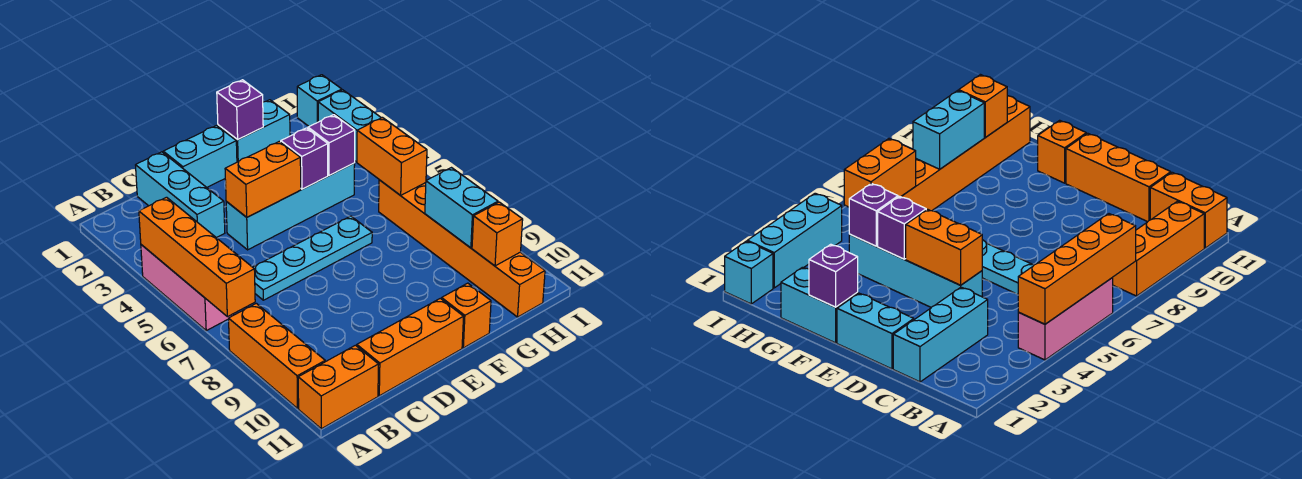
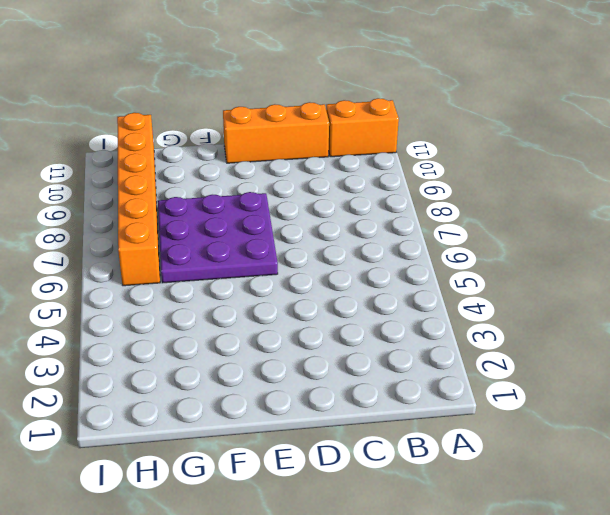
purple 3x3 plate [158,192,278,283] -> cyan 1x4 plate [253,216,372,300]
none -> pink 1x3 brick [141,245,234,331]
none -> orange 1x3 brick [229,303,325,408]
none -> cyan 1x3 brick [136,152,225,238]

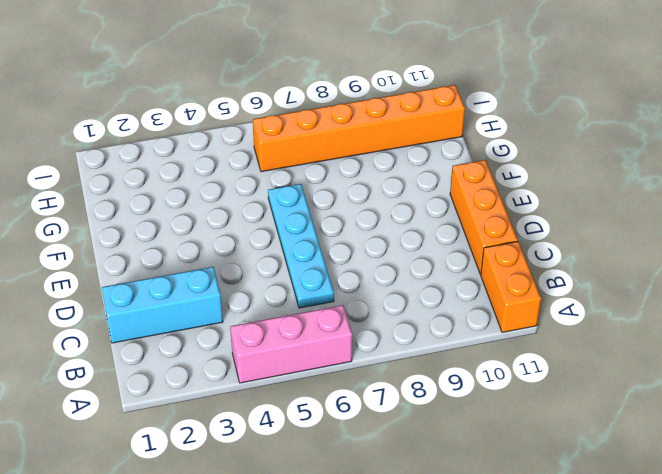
none -> orange 1x3 brick [229,303,325,408]
none -> cyan 1x2 brick [163,126,237,187]
none -> cyan 1x4 brick [226,163,355,250]

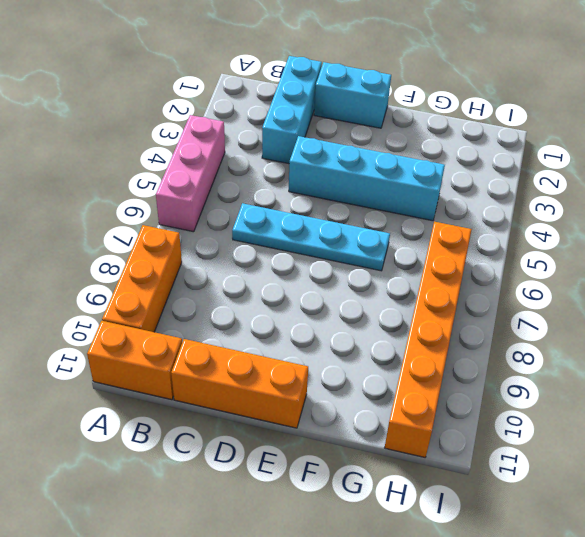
none -> cyan 1x2 brick [218,100,290,162]
none -> orange 1x1 brick [442,283,491,348]
none -> cyan 1x1 brick [297,75,342,126]

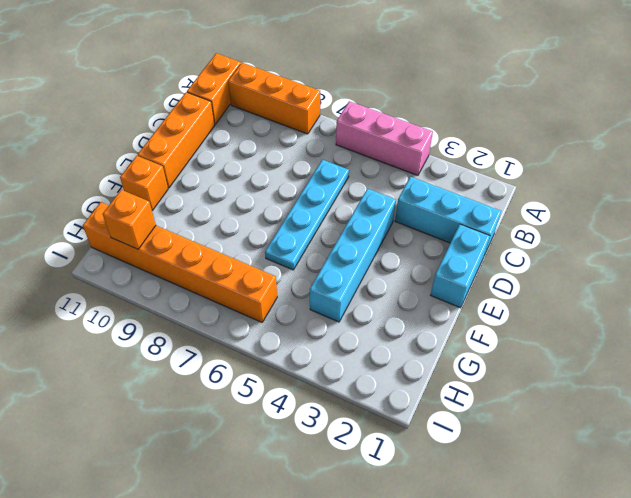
none -> cyan 1x2 brick [218,100,290,162]
none -> cyan 1x1 brick [297,75,342,126]
none -> cyan 1x3 brick [318,90,381,162]

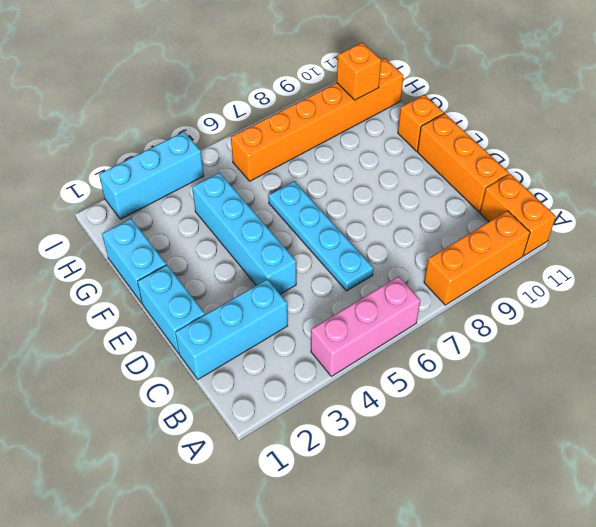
none -> cyan 1x1 brick [297,75,342,126]
none -> orange 1x4 brick [139,197,255,317]
none -> orange 1x2 brick [225,141,301,217]

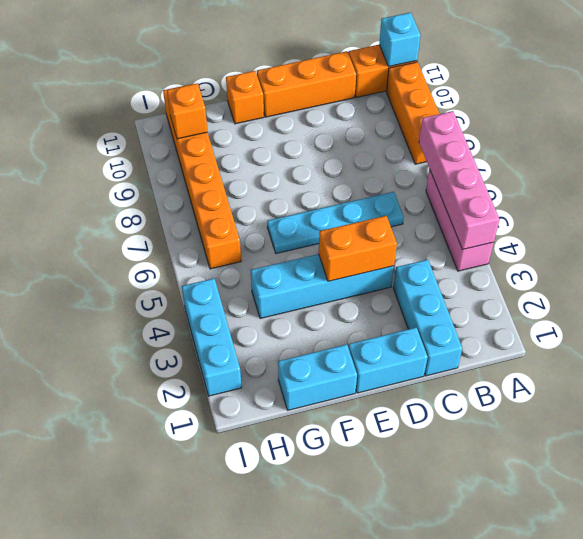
pink 1x4 brick [419,111,500,250] -> orange 1x4 brick [139,197,255,317]
cyan 1x1 brick [379,12,420,67] -> cyan 1x1 brick moved to [297,75,342,126]
none -> purple 1x1 brick [217,80,263,140]
none -> purple 1x1 brick [281,128,328,189]
none -> purple 1x1 brick [308,115,355,176]

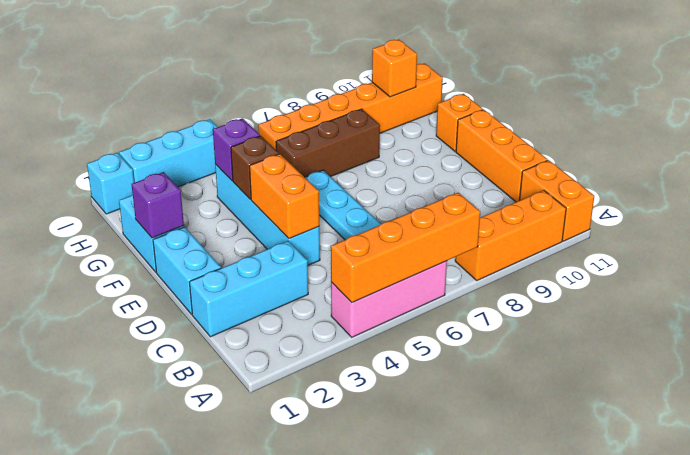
brown 1x1 brick [231,136,279,199] -> purple 1x1 brick [281,128,328,189]
brown 1x3 brick [276,109,380,177] -> none
none -> orange 1x2 brick [357,118,427,195]
none -> cyan 1x2 brick [425,168,498,248]

